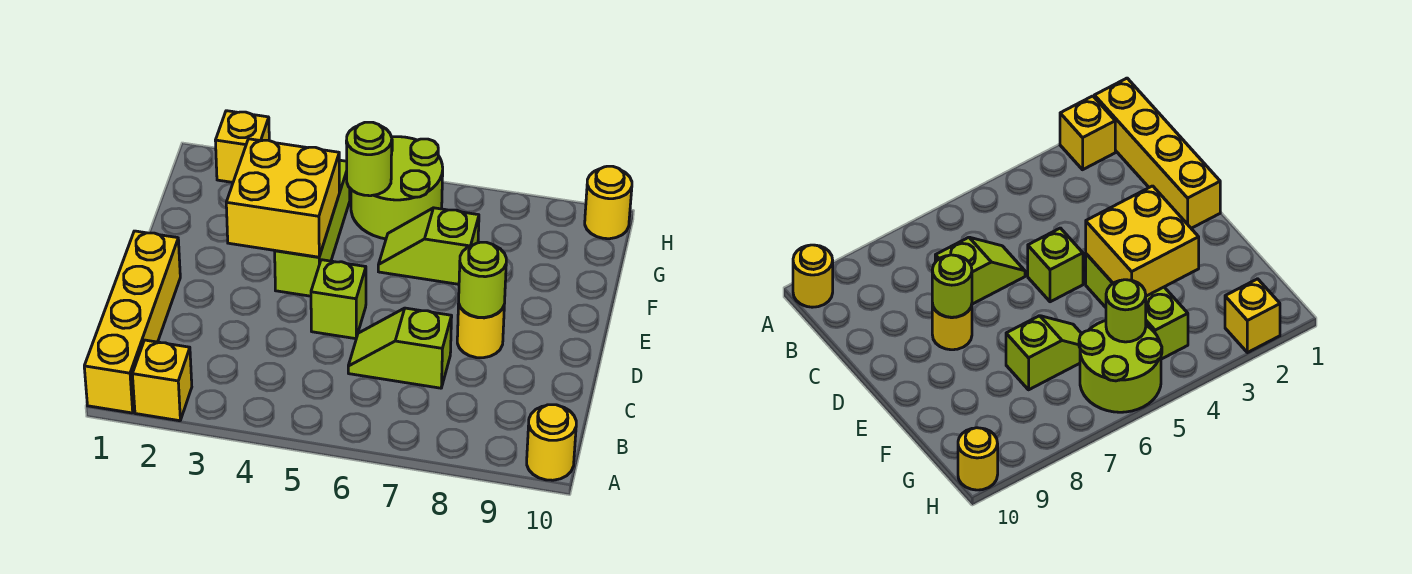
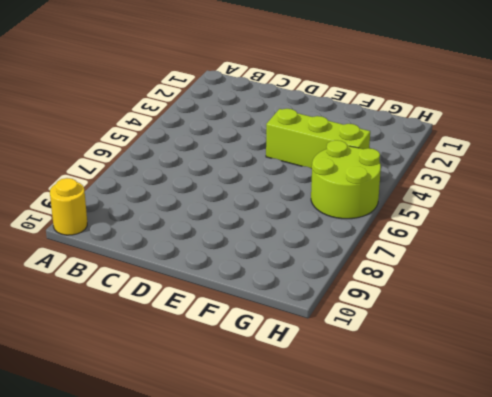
none -> yellow 1x4 brick [84,231,180,413]
none -> yellow 1x1 brick [132,340,192,421]
none -> lime 1x2 slope [348,308,452,388]

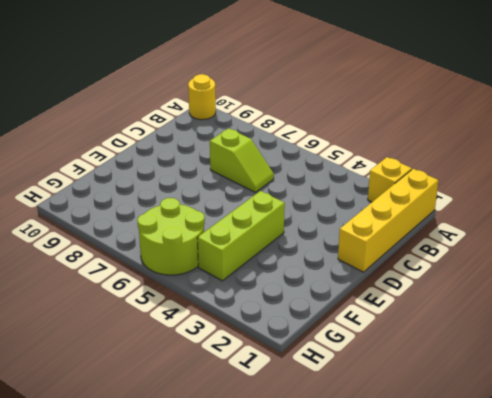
none -> lime 1x1 brick [311,260,366,339]
none -> yellow 1x1 round brick [457,304,504,358]
none -> lime 1x2 slope [378,208,479,284]

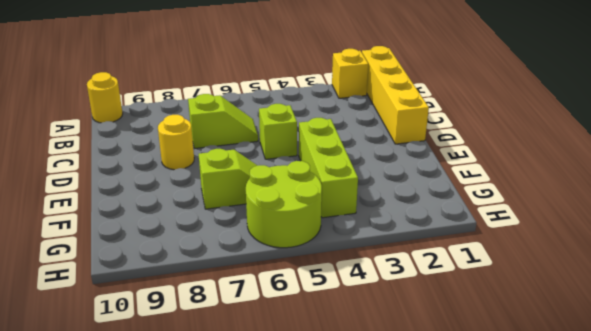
none -> yellow 1x1 brick [215,111,269,182]
none -> yellow 1x1 round brick [585,166,632,239]
none -> lime 1x1 round brick [459,242,506,317]

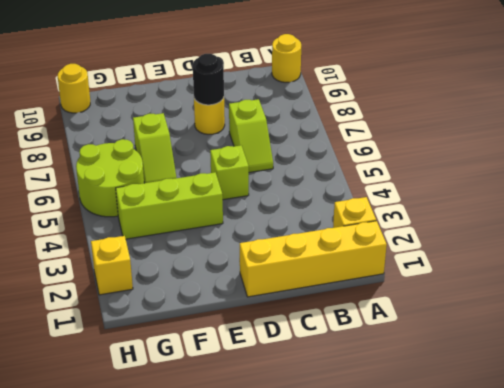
black 1x1 round brick [193,54,224,105] -> lime 1x1 round brick [459,242,506,317]
none -> yellow 2x2 brick [226,139,339,257]
none -> lime 1x1 round brick [346,122,392,196]

